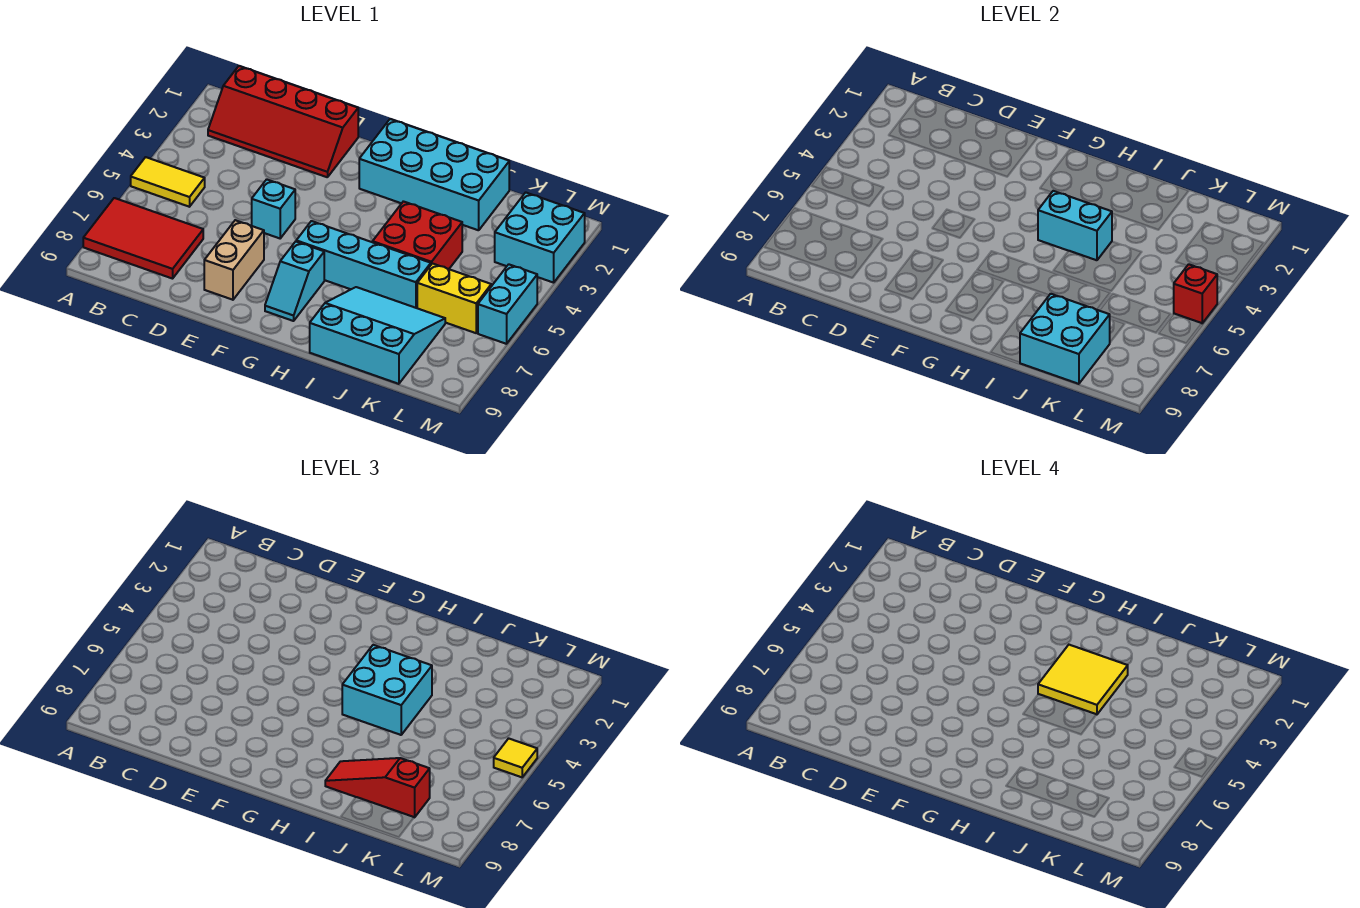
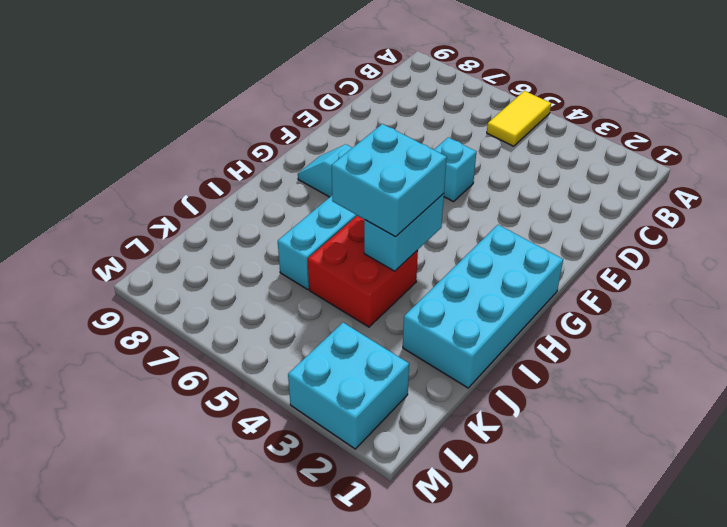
none -> red 2x3 tile [83,198,203,279]
none -> red 2x4 slope [208,66,358,177]
none -> tan 1x2 brick [204,220,264,300]

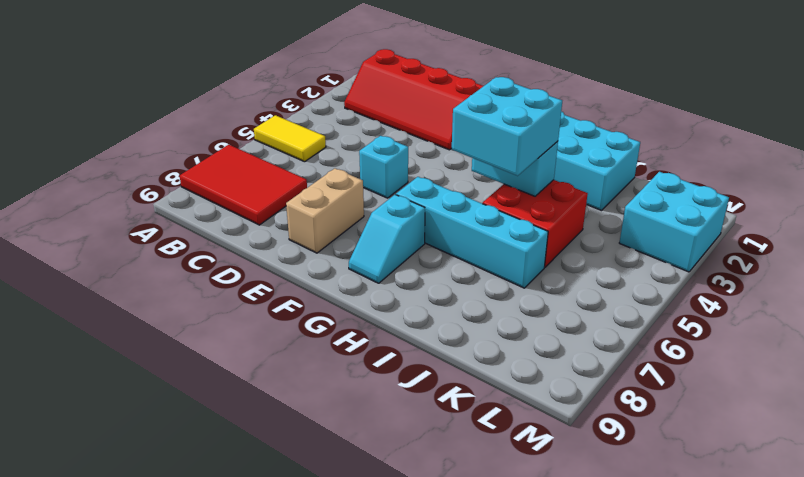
none -> cyan 3x3 slope [310,287,445,384]
none -> yellow 1x2 brick [417,264,491,333]
none -> cyan 1x2 brick [478,264,537,344]

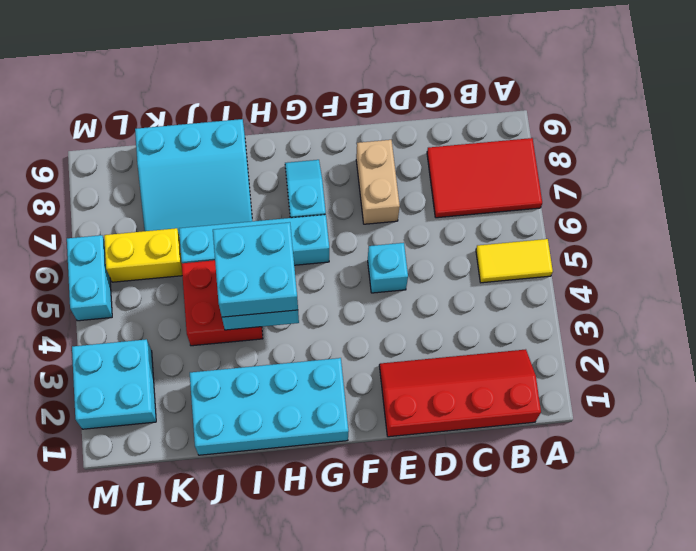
none -> cyan 2x2 brick [1020,294,1110,384]
none -> red 1x1 brick [1174,264,1217,323]
none -> red 1x3 slope [325,758,430,817]

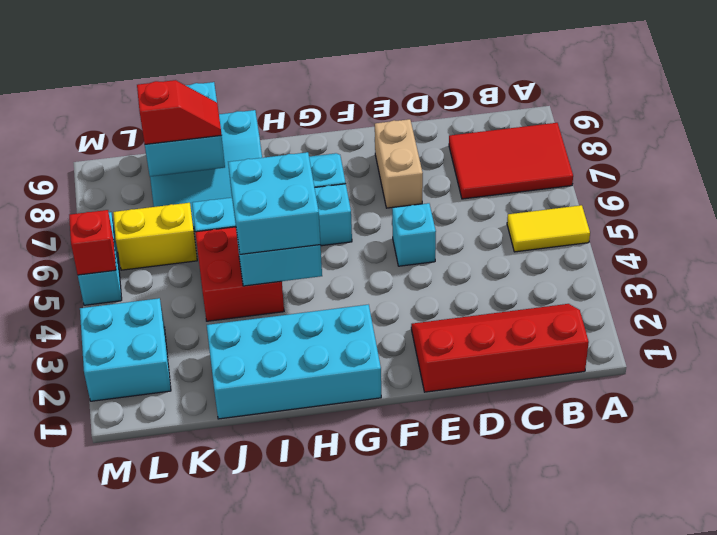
red 1x2 slope [137,80,221,144] -> red 1x3 slope [325,758,430,817]
none -> yellow 1x1 tile [494,738,537,777]
none -> yellow 2x2 tile [1038,645,1128,715]

